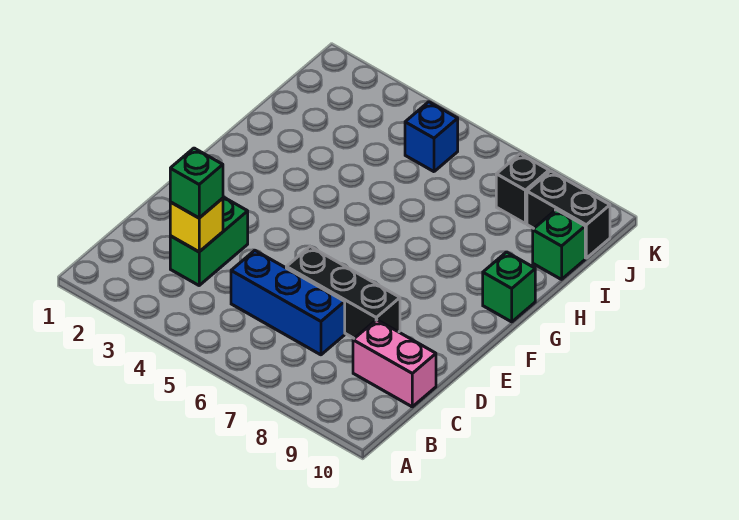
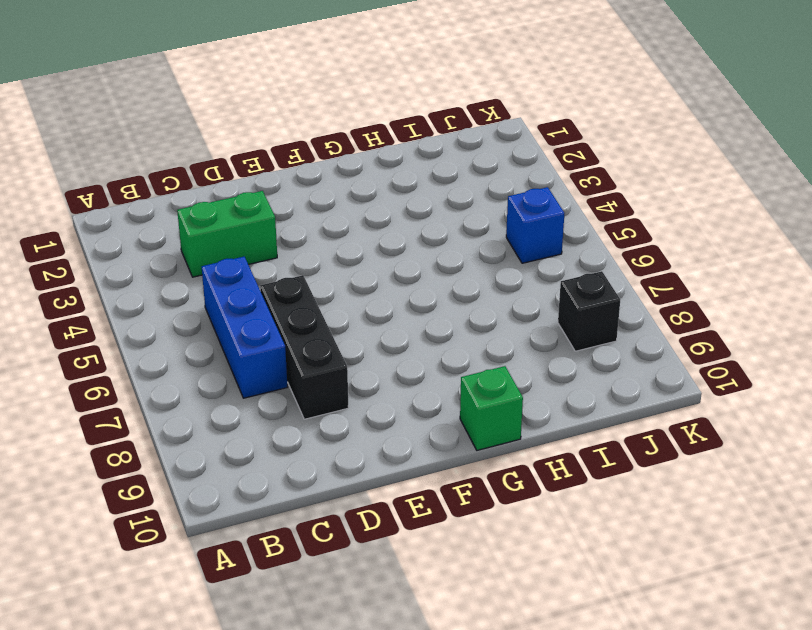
none -> pink 1x2 brick [353,320,436,407]
none -> green 1x1 brick [533,210,585,279]

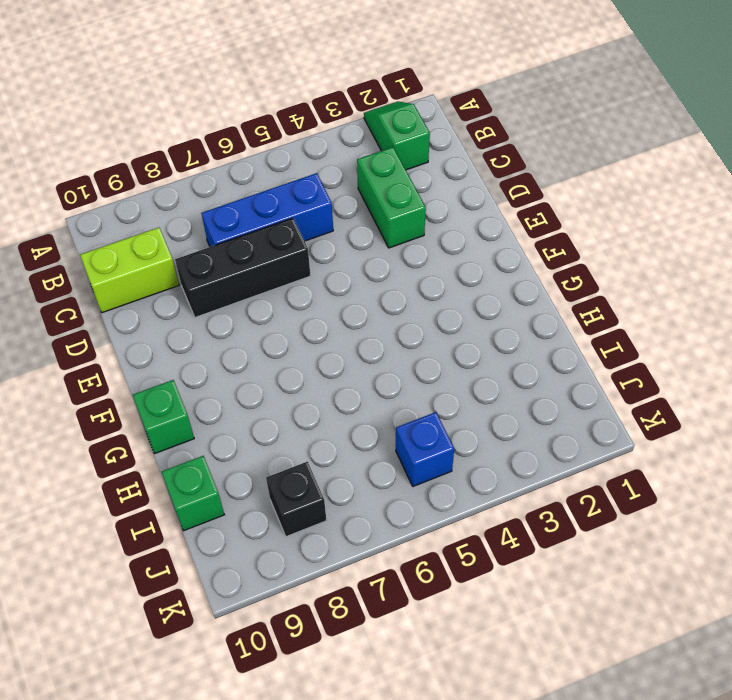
green 1x2 slope [364,101,430,170] -> none
lime 1x2 brick [80,228,179,313] -> pink 1x2 brick [353,320,436,407]
none -> black 1x2 brick [527,171,610,258]
none -> yellow 1x1 brick [170,198,223,252]

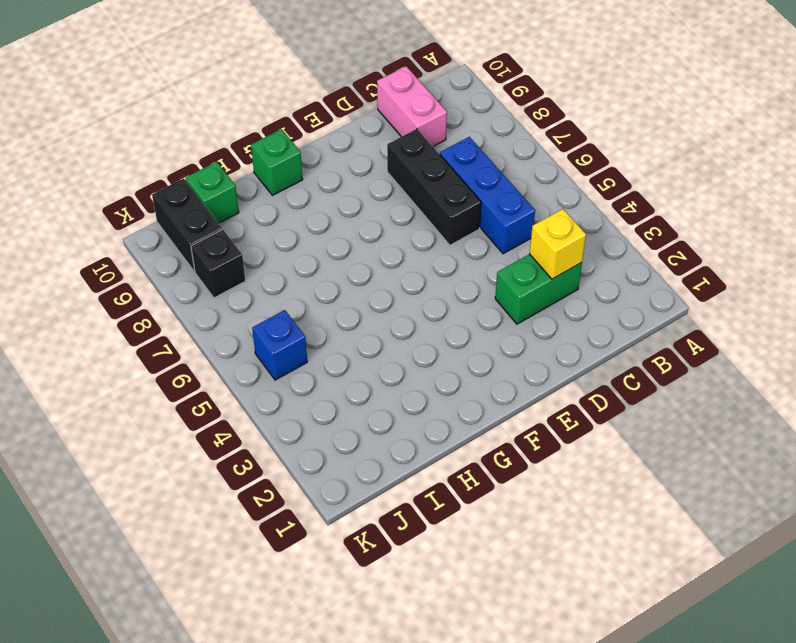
none -> green 1x1 brick [170,148,223,218]

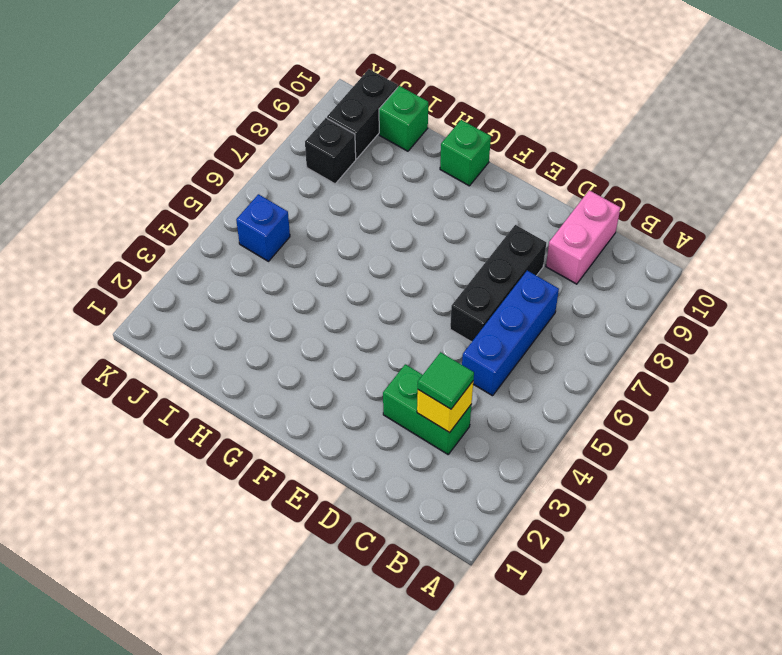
green 1x1 tile [418,352,474,409] -> green 1x1 brick [170,148,223,218]

